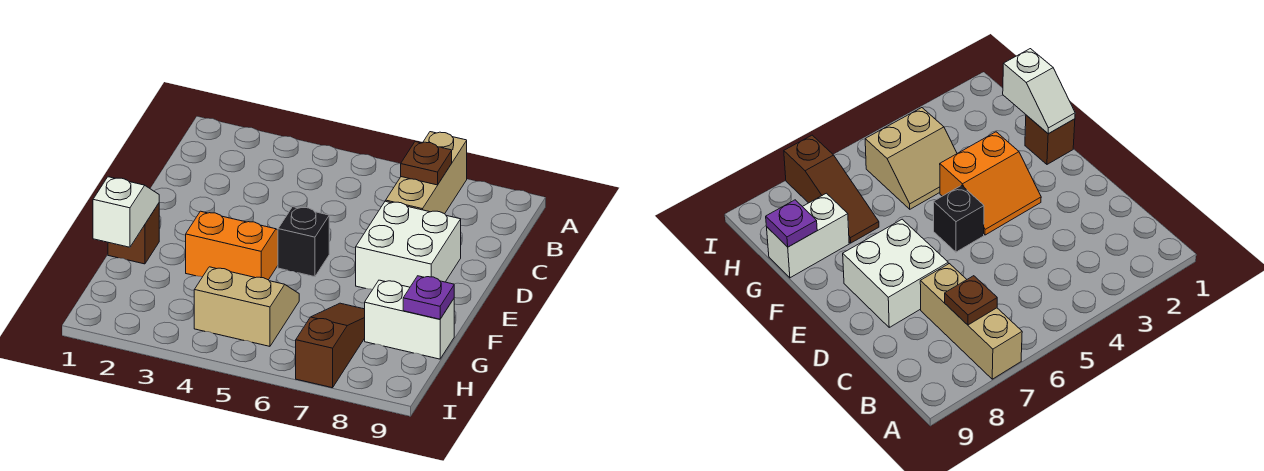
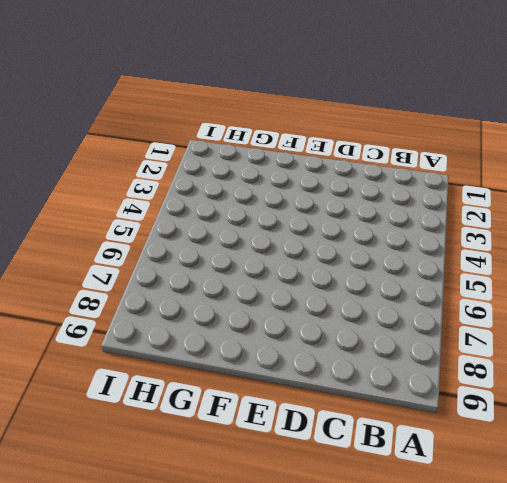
none -> tan 1x3 brick [386,132,467,214]
none -> white 2x2 brick [356,201,461,290]

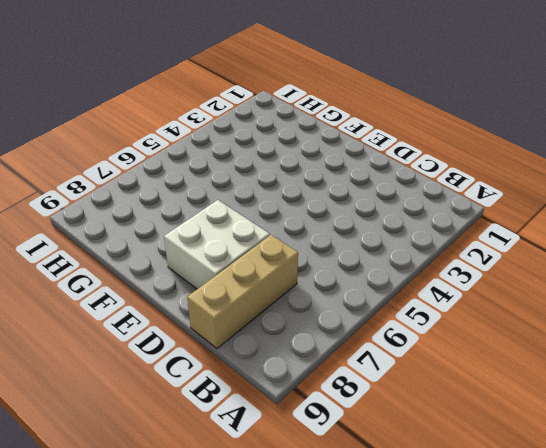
tan 1x3 brick [187,235,298,349] -> tan 1x3 brick turned to [386,132,467,214]
none -> orange 2x2 slope [186,211,278,280]
none -> black 1x1 brick [278,207,329,277]

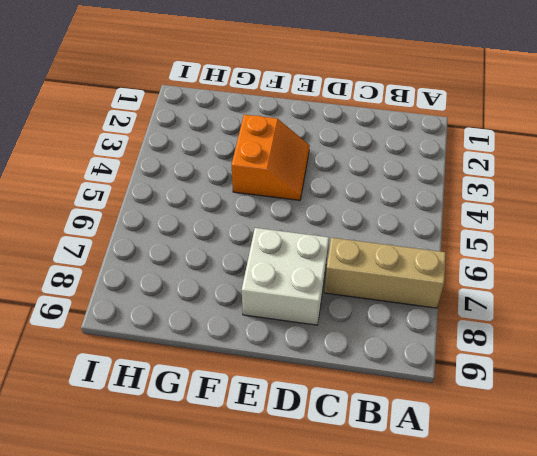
none -> black 1x1 brick [278,207,329,277]
none -> brown 1x1 brick [108,203,159,264]

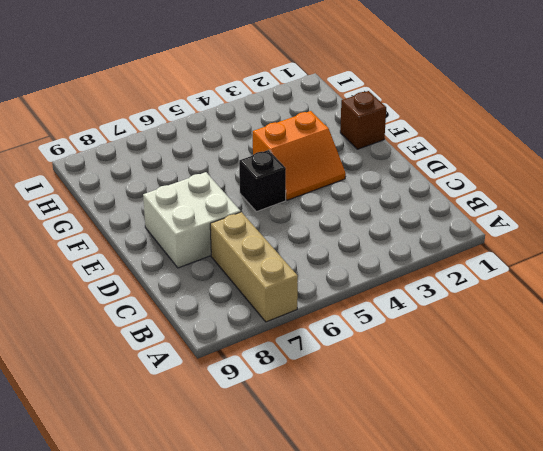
none -> tan 2x2 slope [194,267,299,346]
none -> brown 1x3 slope [296,303,365,388]

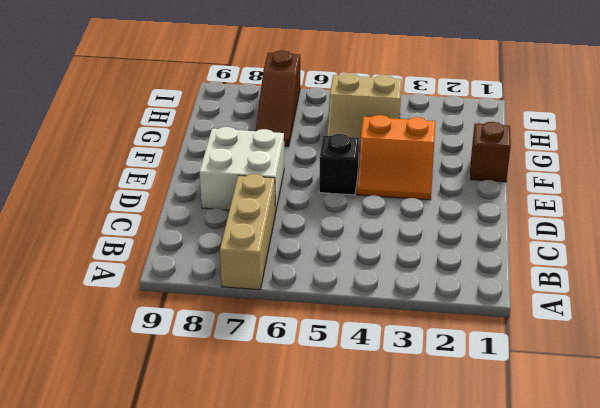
none -> white 1x2 brick [365,280,454,359]
none -> brown 1x1 plate [401,142,452,185]

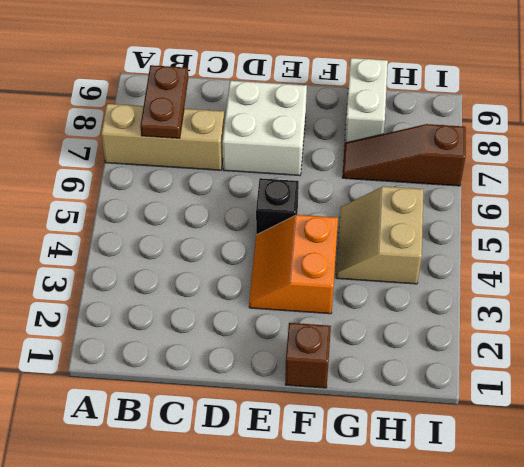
brown 1x2 plate [140,65,188,138] -> brown 1x1 plate [401,142,452,185]
none -> white 1x2 slope [93,177,159,247]
none -> purple 1x1 plate [403,276,454,319]

